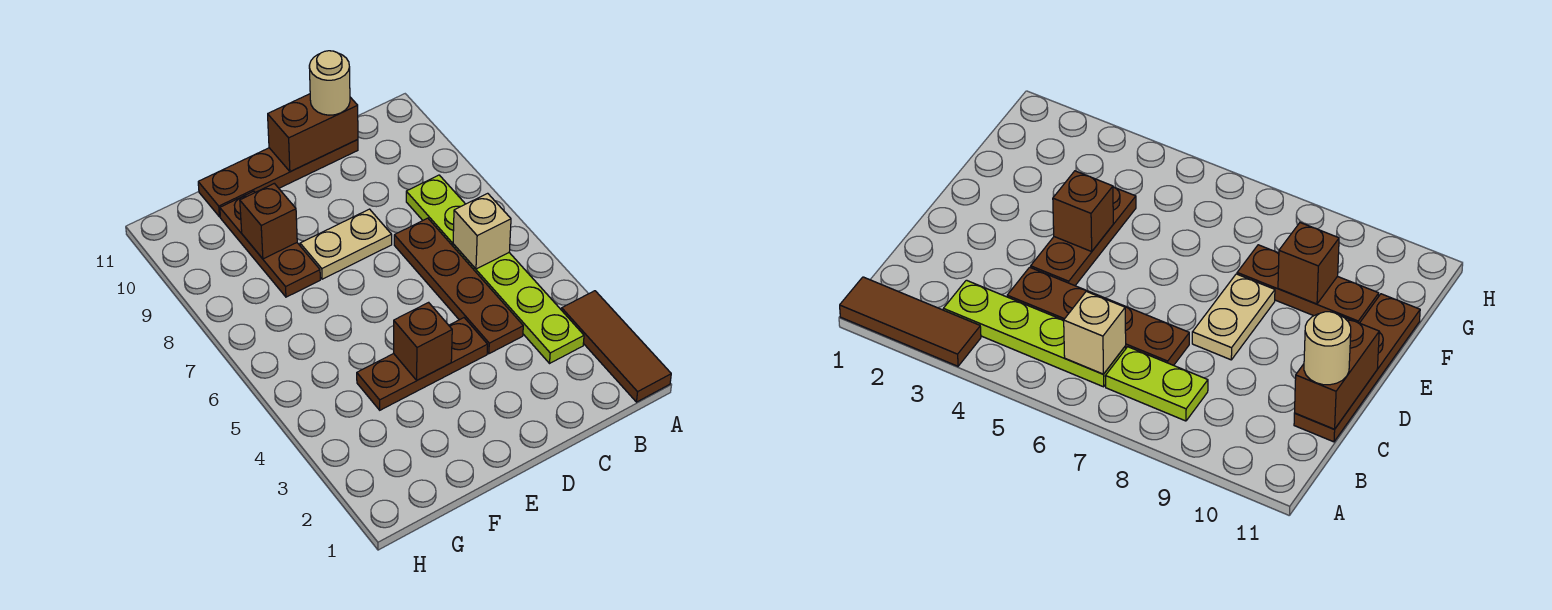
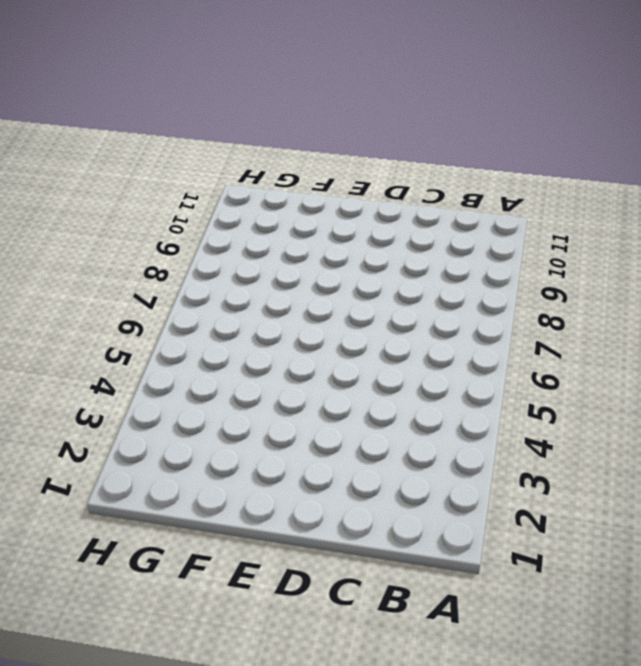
none -> brown 1x3 tile [562,291,671,402]
none -> lime 1x4 plate [453,244,584,363]
none -> lime 1x2 plate [406,175,465,246]

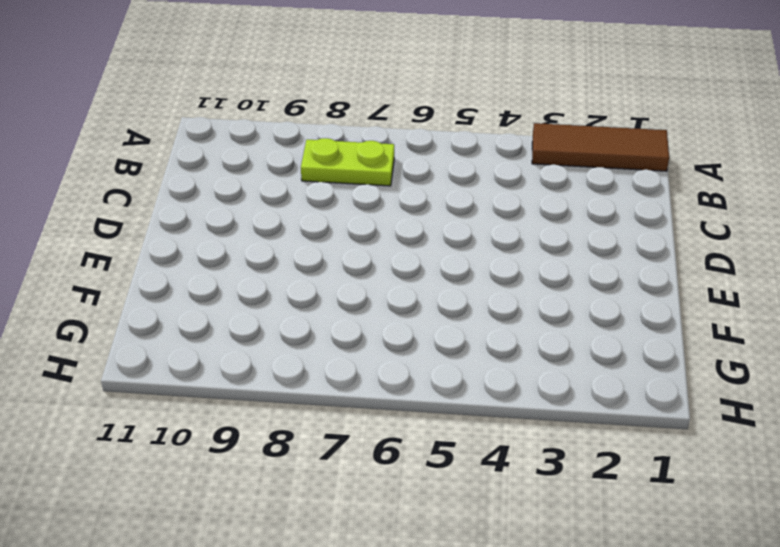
none -> lime 1x4 plate [453,244,584,363]
none -> brown 1x4 plate [394,218,523,354]
none -> brown 1x4 plate [198,140,358,217]

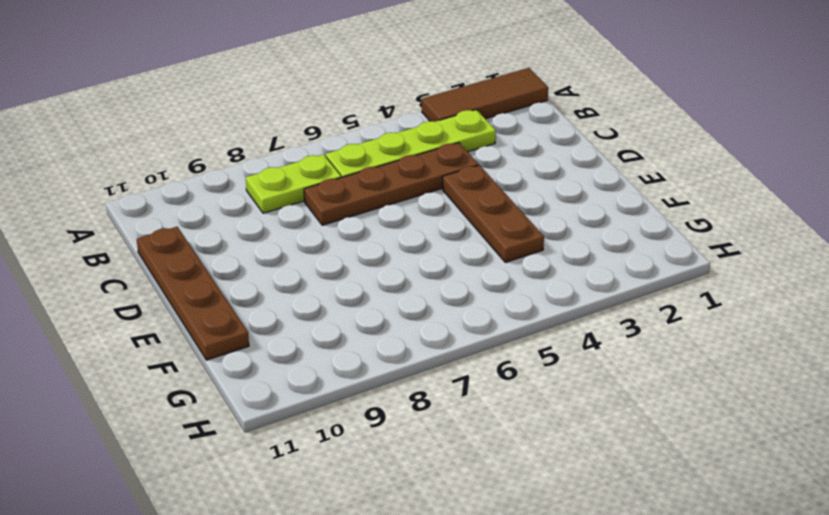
none -> tan 1x2 plate [300,209,392,279]
none -> brown 1x3 plate [220,191,320,297]
none -> tan 1x1 brick [453,193,511,269]

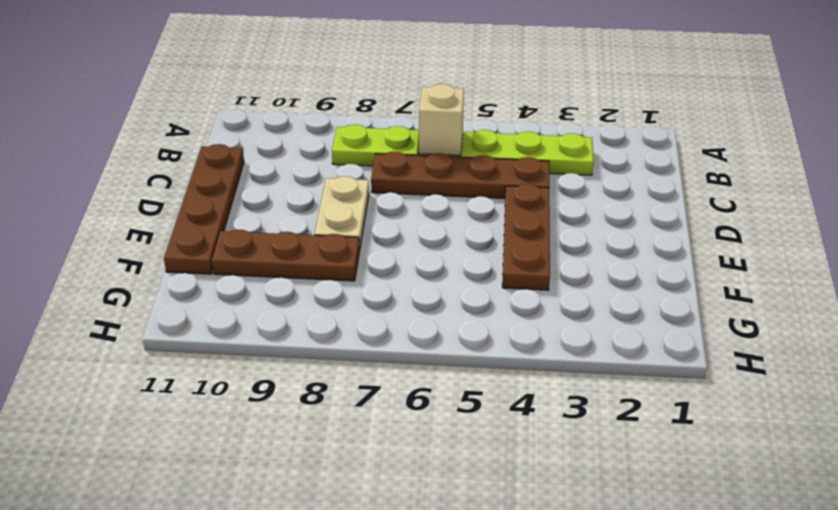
none -> brown 1x3 tile [562,291,671,402]
none -> brown 1x2 brick [268,94,358,172]
none -> brown 1x1 brick [394,302,452,380]

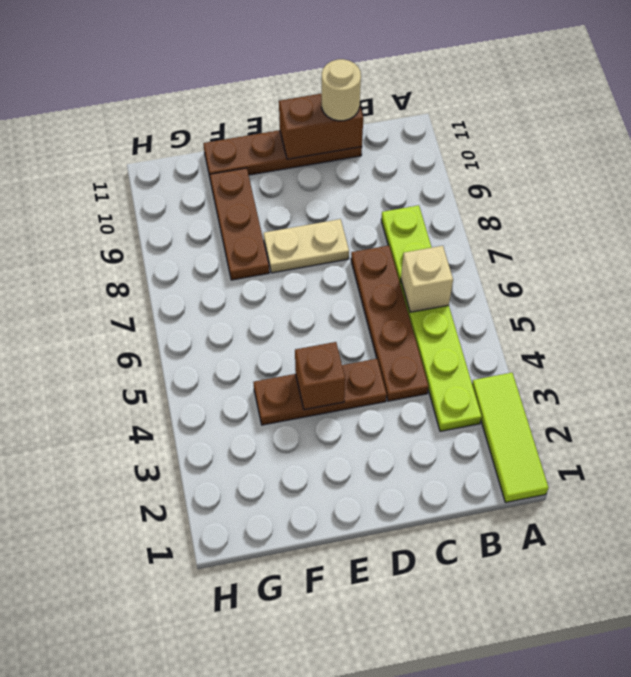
lime 1x3 tile [472,373,549,502] -> brown 1x3 tile [562,291,671,402]
none -> brown 1x1 brick [240,183,297,259]

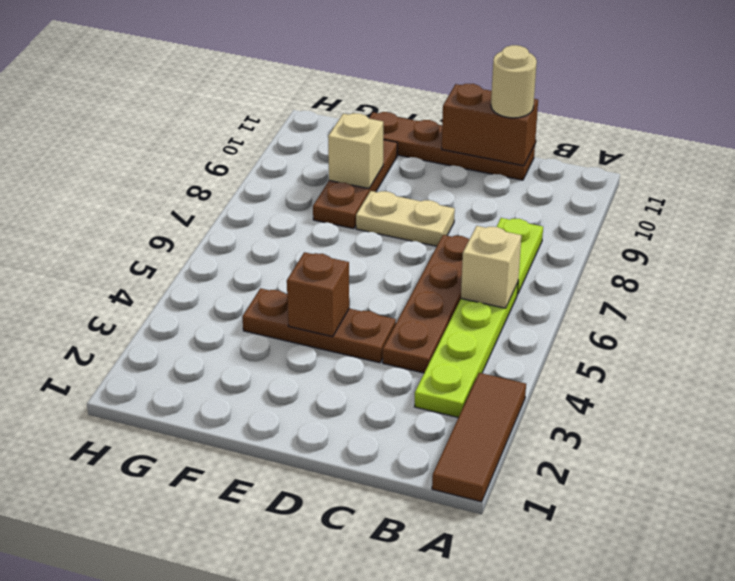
tan 1x1 brick [328,113,383,189] -> brown 1x1 brick [240,183,297,259]

